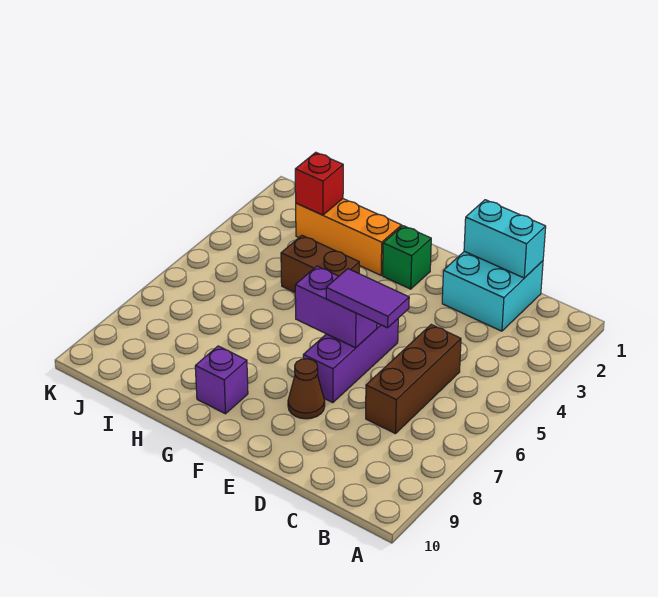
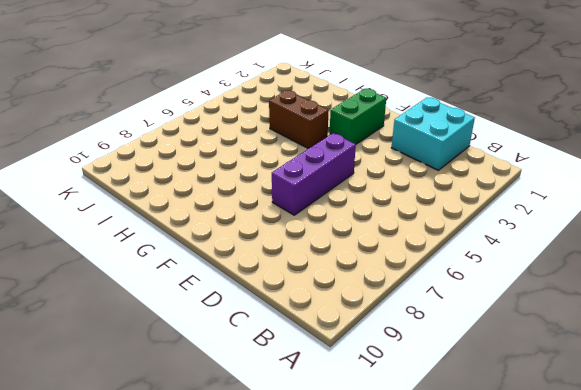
green 1x2 brick [330,89,386,144] -> green 1x1 brick [383,226,431,289]
none -> brown 1x3 brick [366,325,461,434]
none -> brown 1x1 cone [288,359,325,419]
none -> orange 1x3 brick [296,199,402,275]

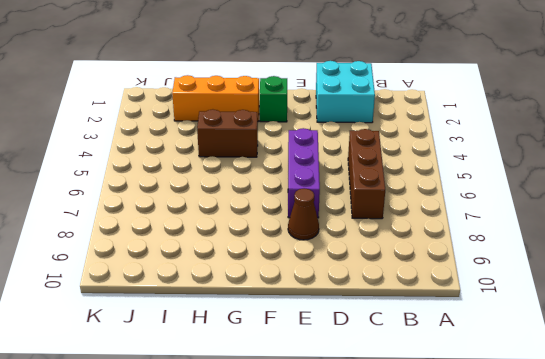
none -> purple 1x1 brick [195,346,248,414]
none -> cyan 1x2 brick [464,200,546,278]
none -> purple 1x2 brick [295,266,377,348]

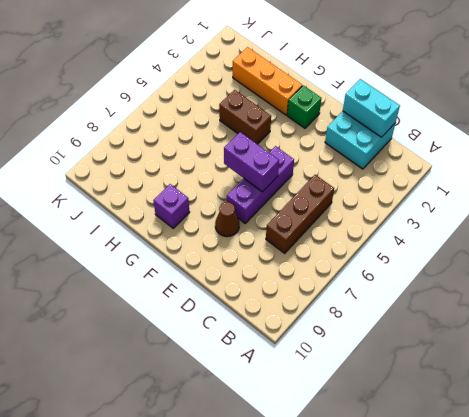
none -> red 1x1 brick [295,152,343,215]
none -> purple 1x2 tile [326,269,409,328]

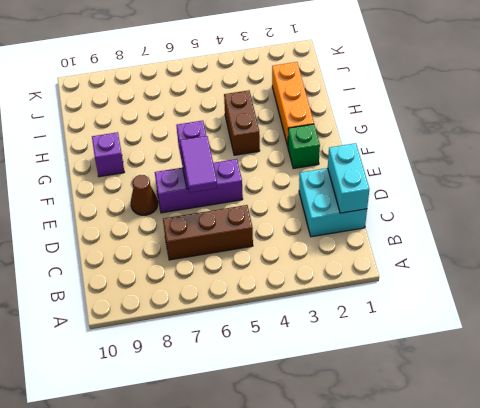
none -> red 1x1 brick [295,152,343,215]

